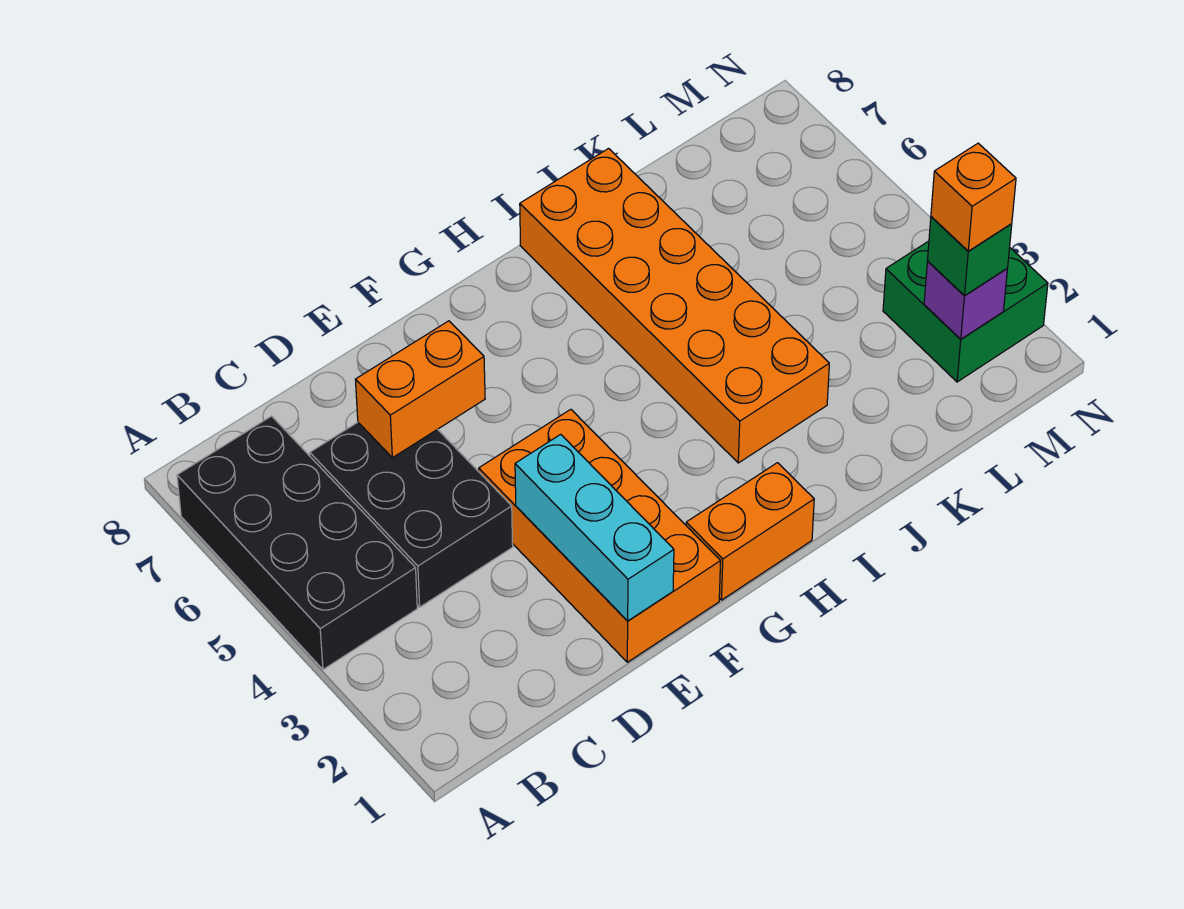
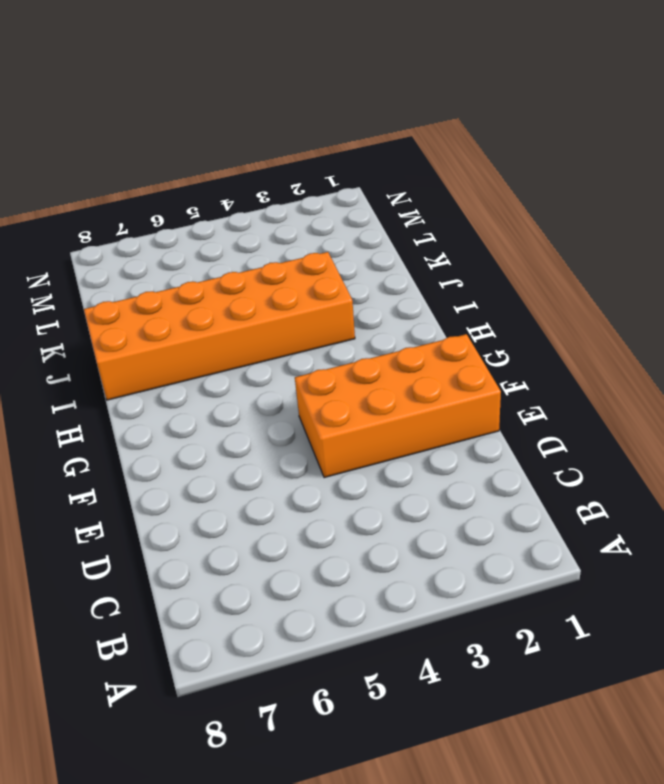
none -> black 2x4 brick [177,416,417,669]
none -> black 2x3 brick [310,422,513,607]

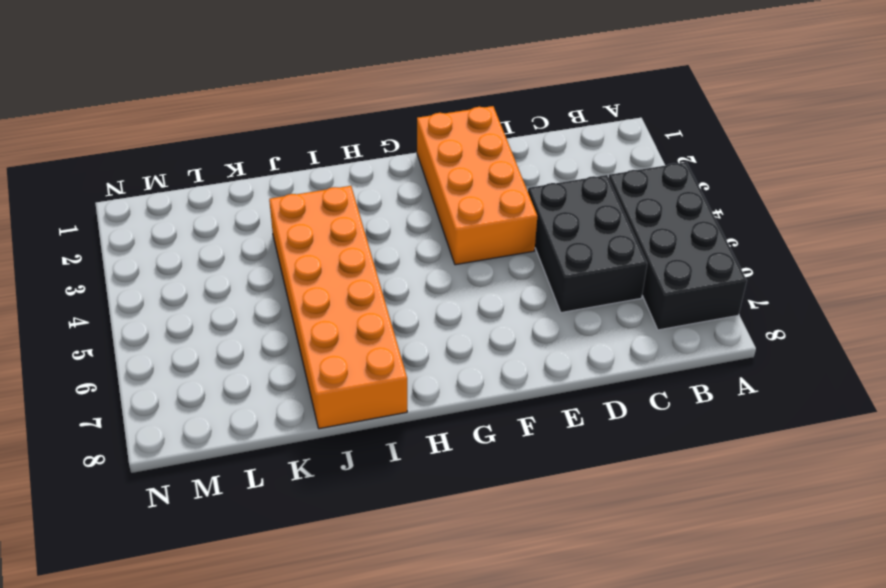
none -> orange 1x2 brick [686,463,814,600]
none -> green 2x2 brick [883,241,1048,382]

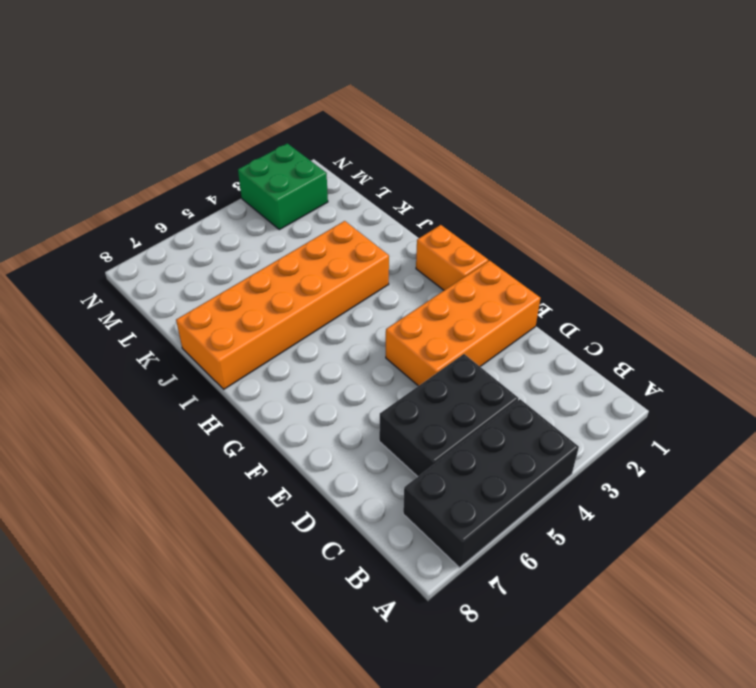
none -> orange 1x2 brick [355,321,485,458]
none -> cyan 1x3 brick [515,434,674,621]

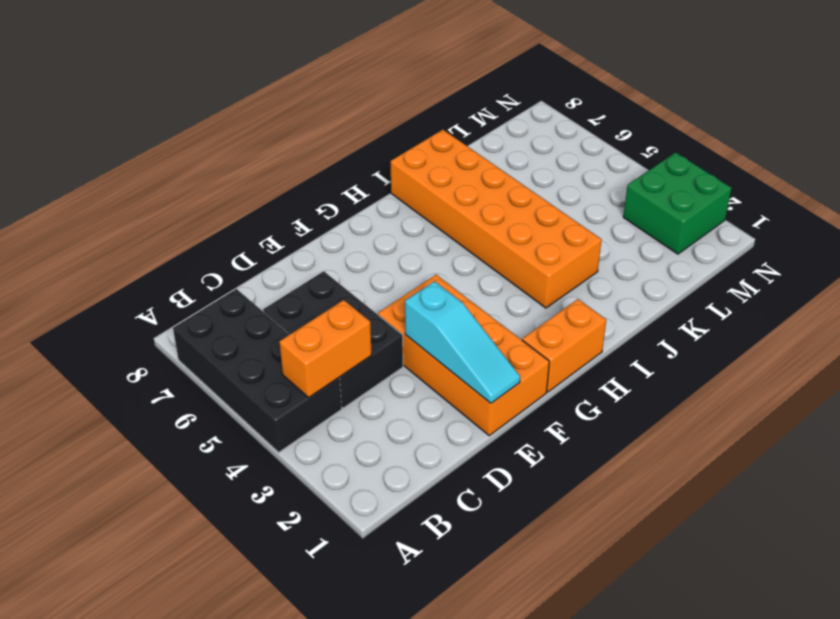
orange 1x2 brick [279,300,372,397] -> orange 1x2 brick moved to [355,321,485,458]
cyan 1x3 slope [405,281,520,403] -> cyan 1x3 brick [515,434,674,621]
none -> purple 1x1 brick [924,261,1007,339]
none -> green 1x1 brick [928,217,1012,296]

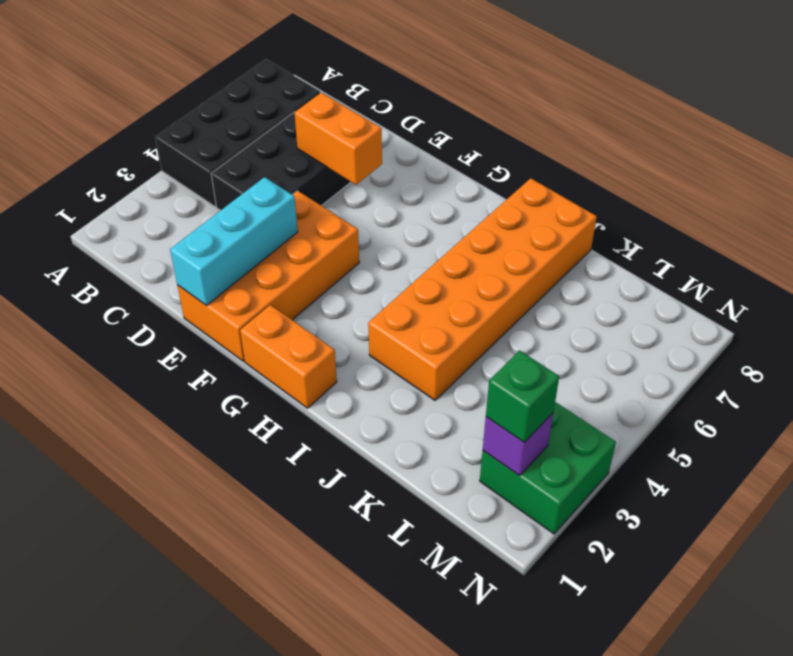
none -> orange 1x1 brick [931,143,1016,251]

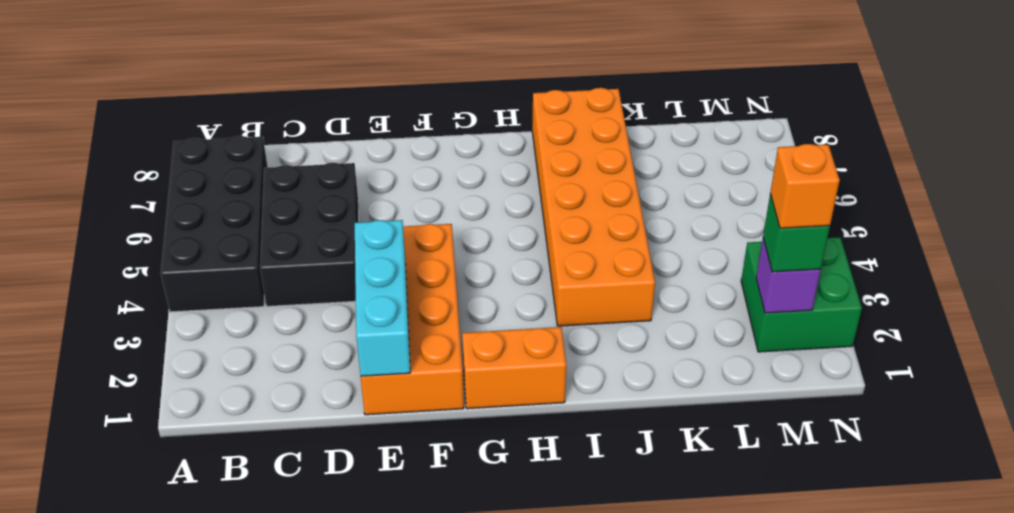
none -> orange 1x2 brick [355,321,485,458]

